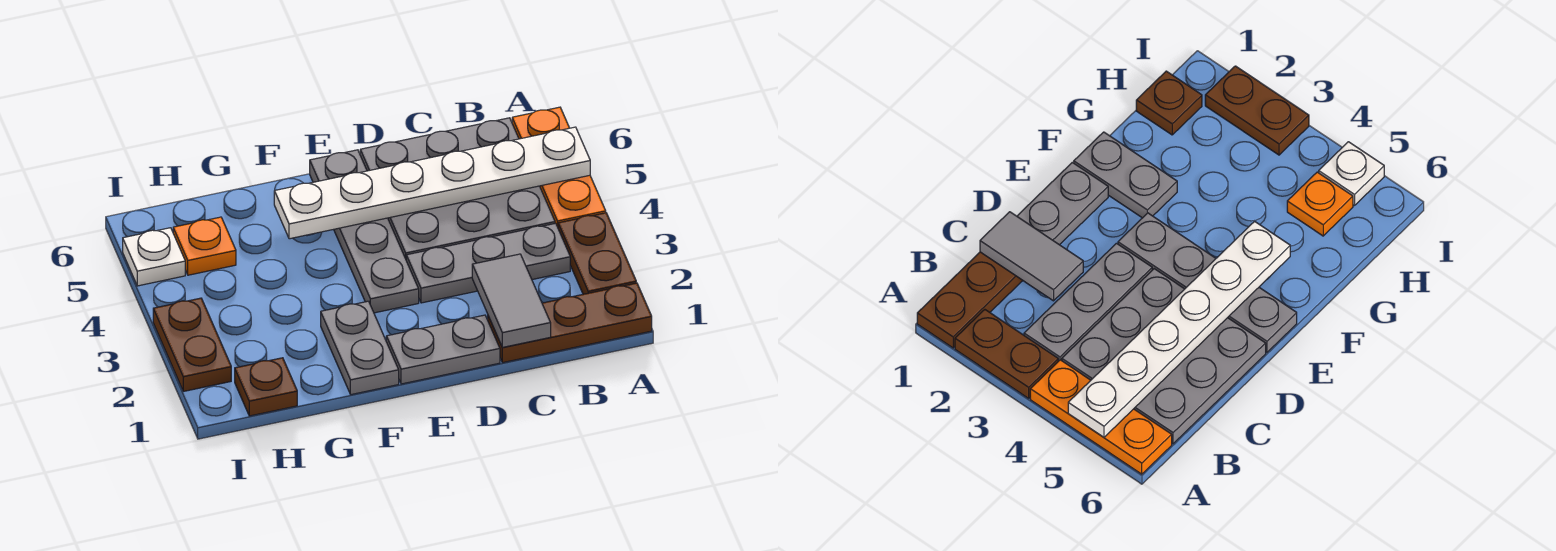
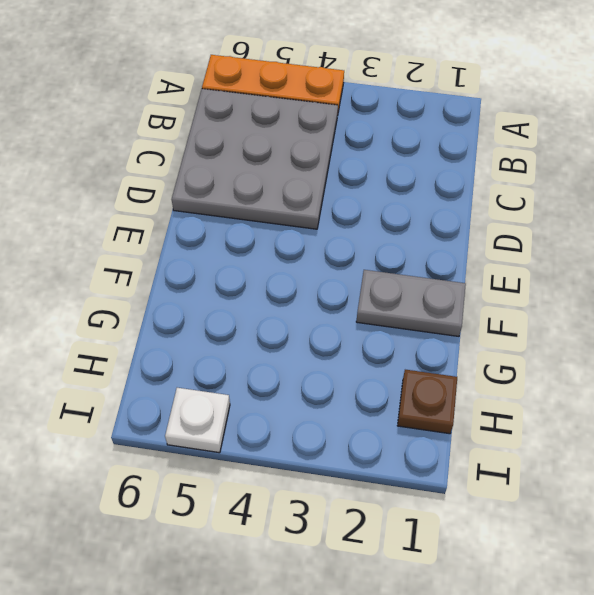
none -> brown 1x3 plate [488,283,652,363]
none -> brown 1x2 plate [558,213,636,294]
none -> grey 1x3 plate [406,223,570,303]

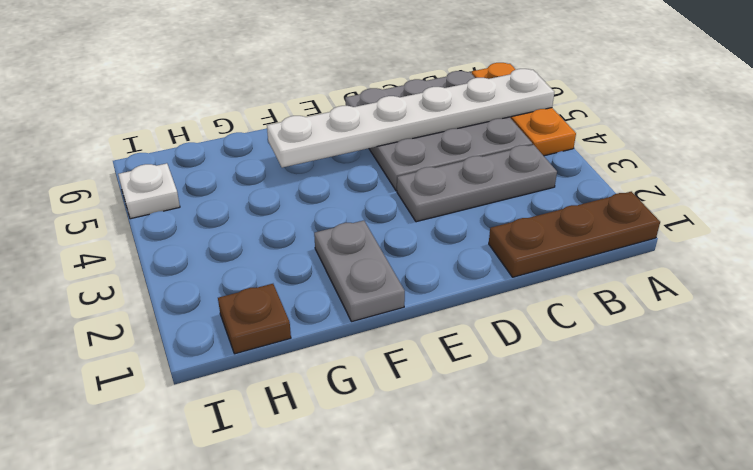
none -> brown 1x2 plate [558,213,636,294]
none -> grey 1x2 plate [386,315,500,384]
none -> grey 1x4 plate [310,150,419,313]

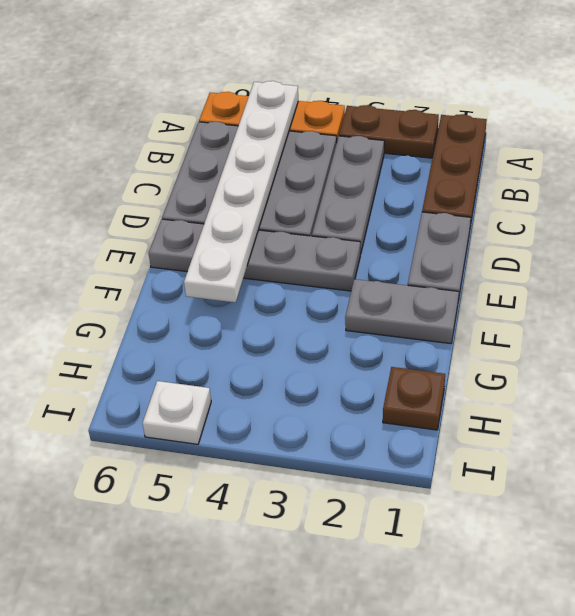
none -> orange 1x1 plate [173,217,236,275]
none -> brown 1x2 plate [153,298,231,391]
none -> grey 1x2 tile [472,254,551,347]

